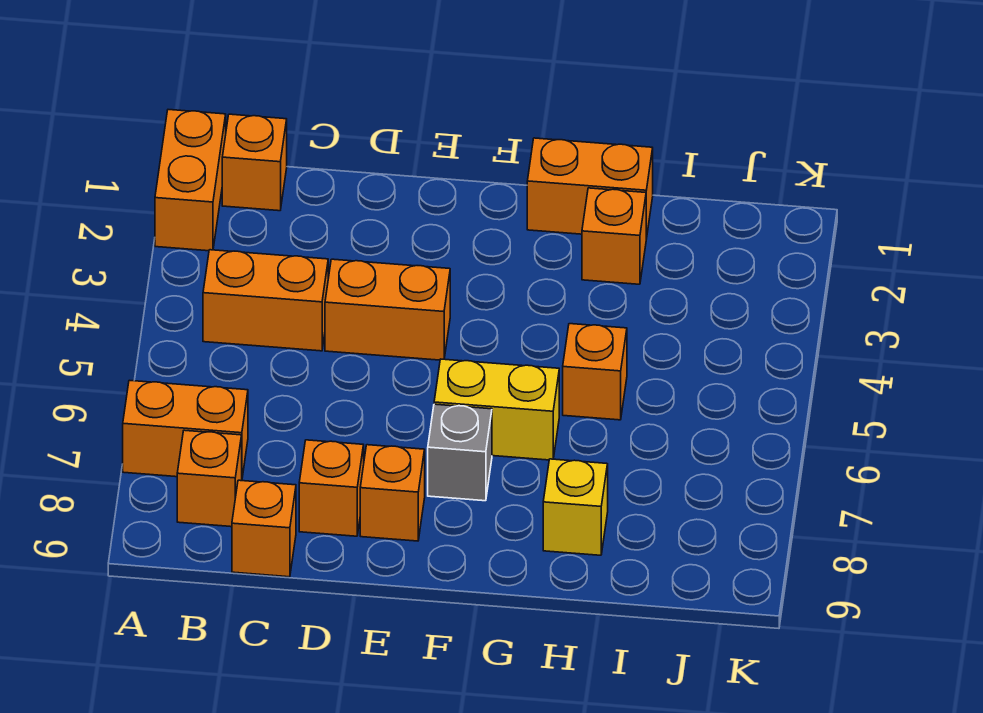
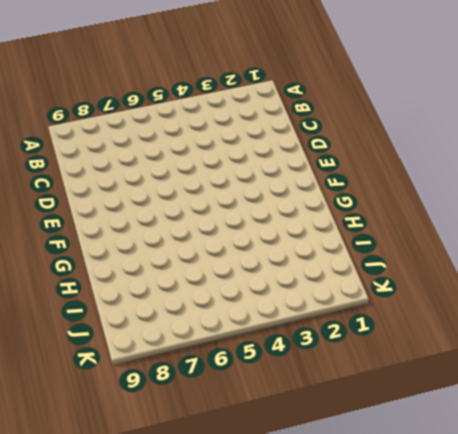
none -> orange 1x2 brick [155,110,226,251]
none -> orange 1x2 brick [123,380,248,477]
none -> orange 1x1 brick [222,114,287,211]

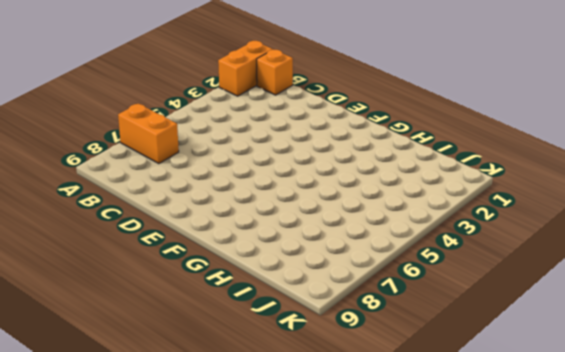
none -> orange 1x2 brick [203,250,328,351]
none -> orange 1x1 brick [177,430,242,527]
none -> orange 1x1 brick [232,480,296,577]

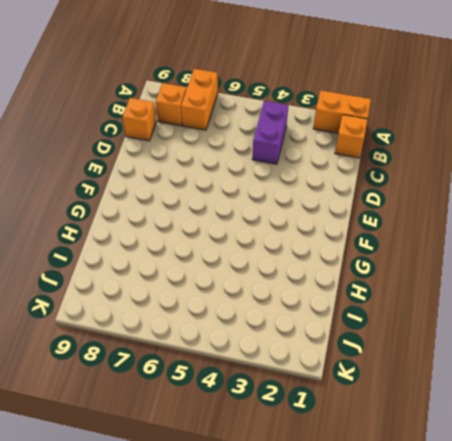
purple 1x2 brick [252,101,289,164] -> orange 1x2 brick [203,250,328,351]
none -> orange 1x2 brick [325,259,450,360]
none -> orange 1x1 brick [299,440,364,536]
none -> orange 1x1 brick [360,445,425,541]

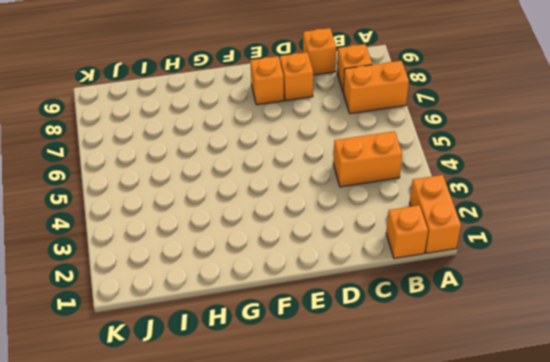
none -> orange 1x2 brick [325,259,450,360]
none -> yellow 1x2 brick [434,359,559,460]
none -> grey 1x1 brick [428,404,492,501]

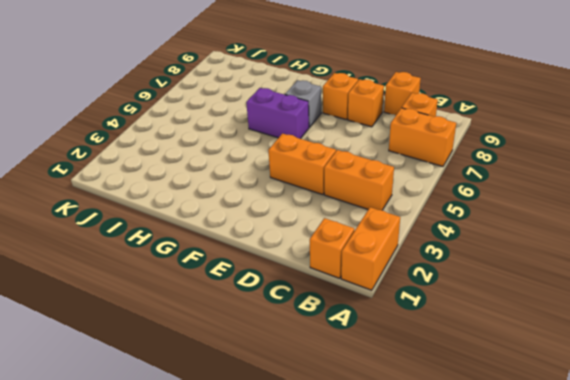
purple 1x2 brick [246,88,309,139] -> yellow 1x2 brick [434,359,559,460]
none -> orange 1x2 brick [527,138,653,239]
none -> orange 1x1 brick [582,188,646,284]
none -> orange 1x1 brick [563,324,627,420]

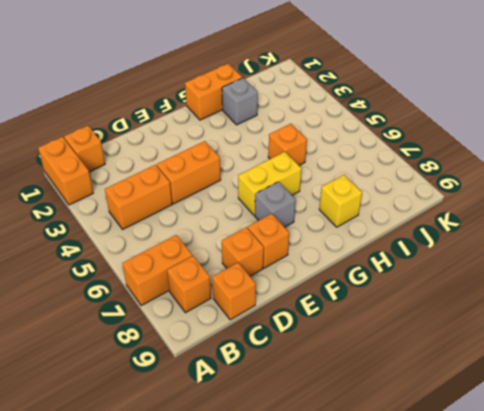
grey 1x1 brick [222,78,258,125] -> orange 1x1 brick [582,188,646,284]

